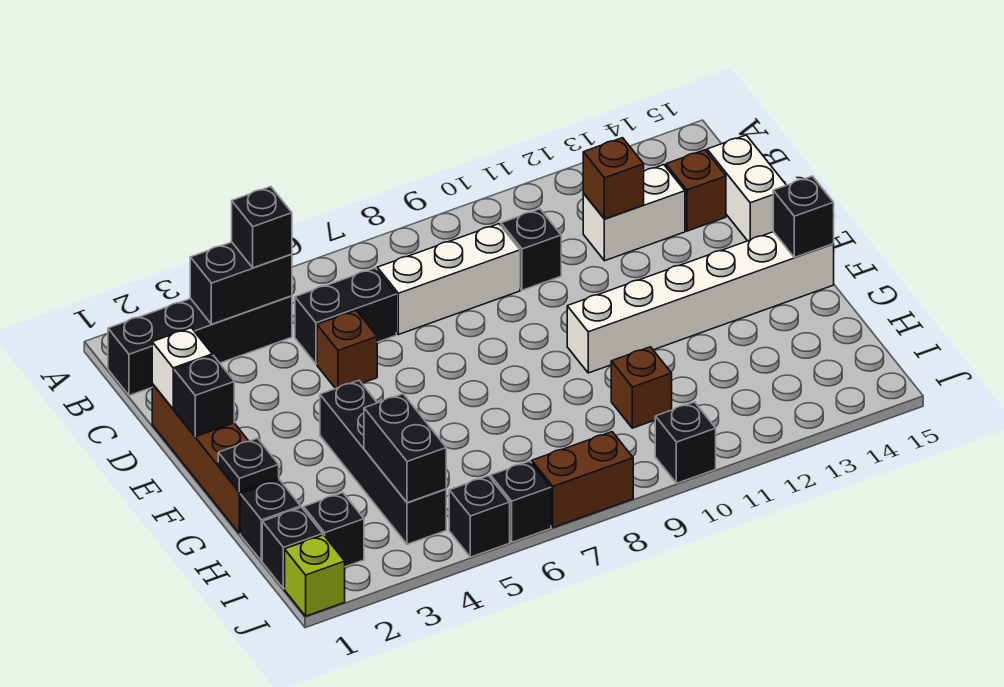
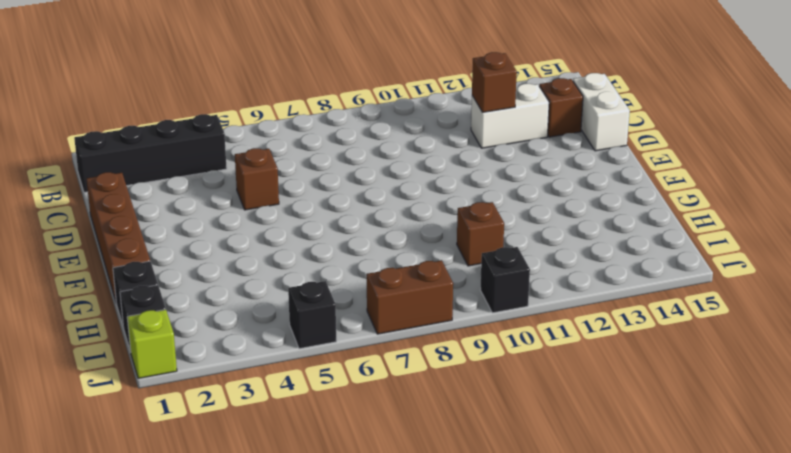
none -> black 1x2 brick [295,268,396,364]
none -> white 1x3 brick [377,224,520,335]
none -> black 1x1 brick [501,209,561,290]

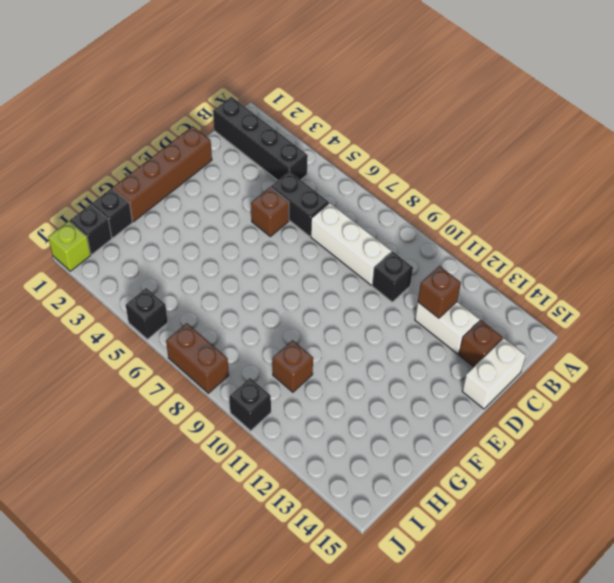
none -> black 1x4 brick [320,380,446,544]
none -> white 1x6 brick [567,232,834,373]
none -> black 1x1 brick [304,493,364,567]

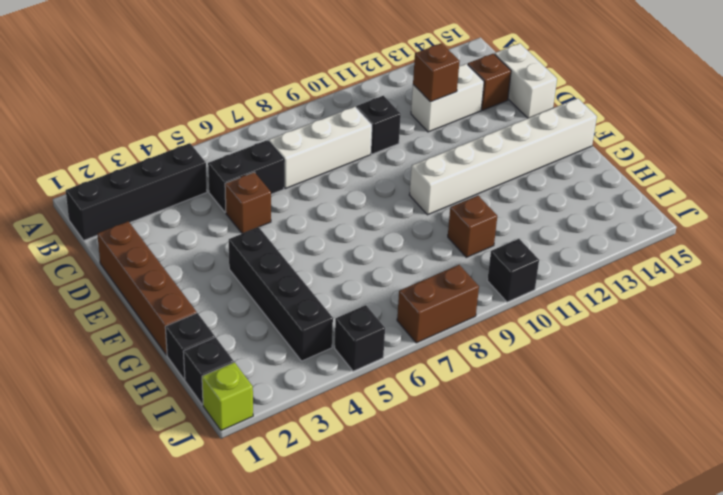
none -> black 1x1 brick [304,493,364,567]
none -> black 1x1 brick [491,461,551,542]
none -> black 1x2 brick [190,242,292,324]

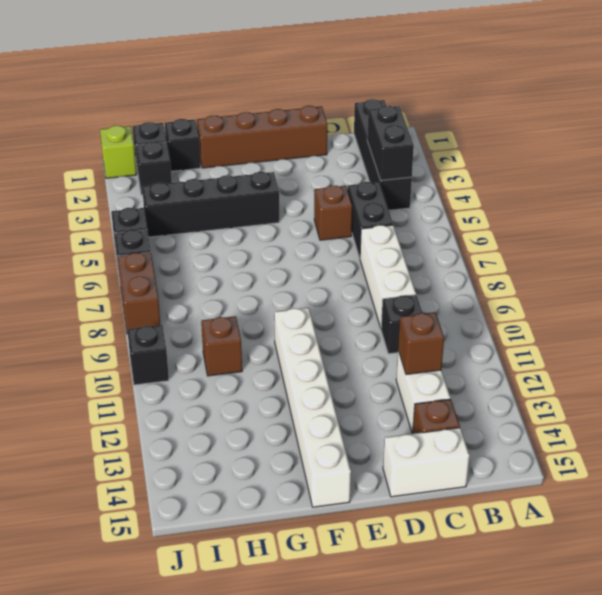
none -> white 1x1 brick [152,328,212,409]
none -> black 1x1 brick [174,355,234,437]
none -> black 1x1 brick [773,176,834,257]

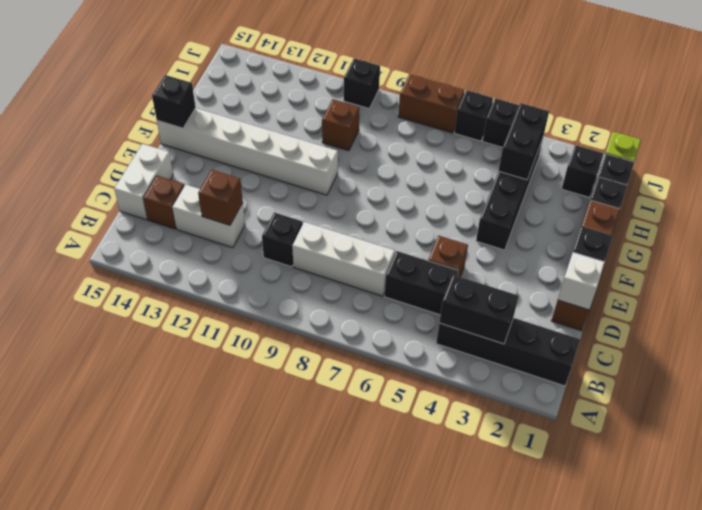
none -> black 1x1 plate [218,438,279,492]
none -> black 1x1 brick [232,187,292,268]

